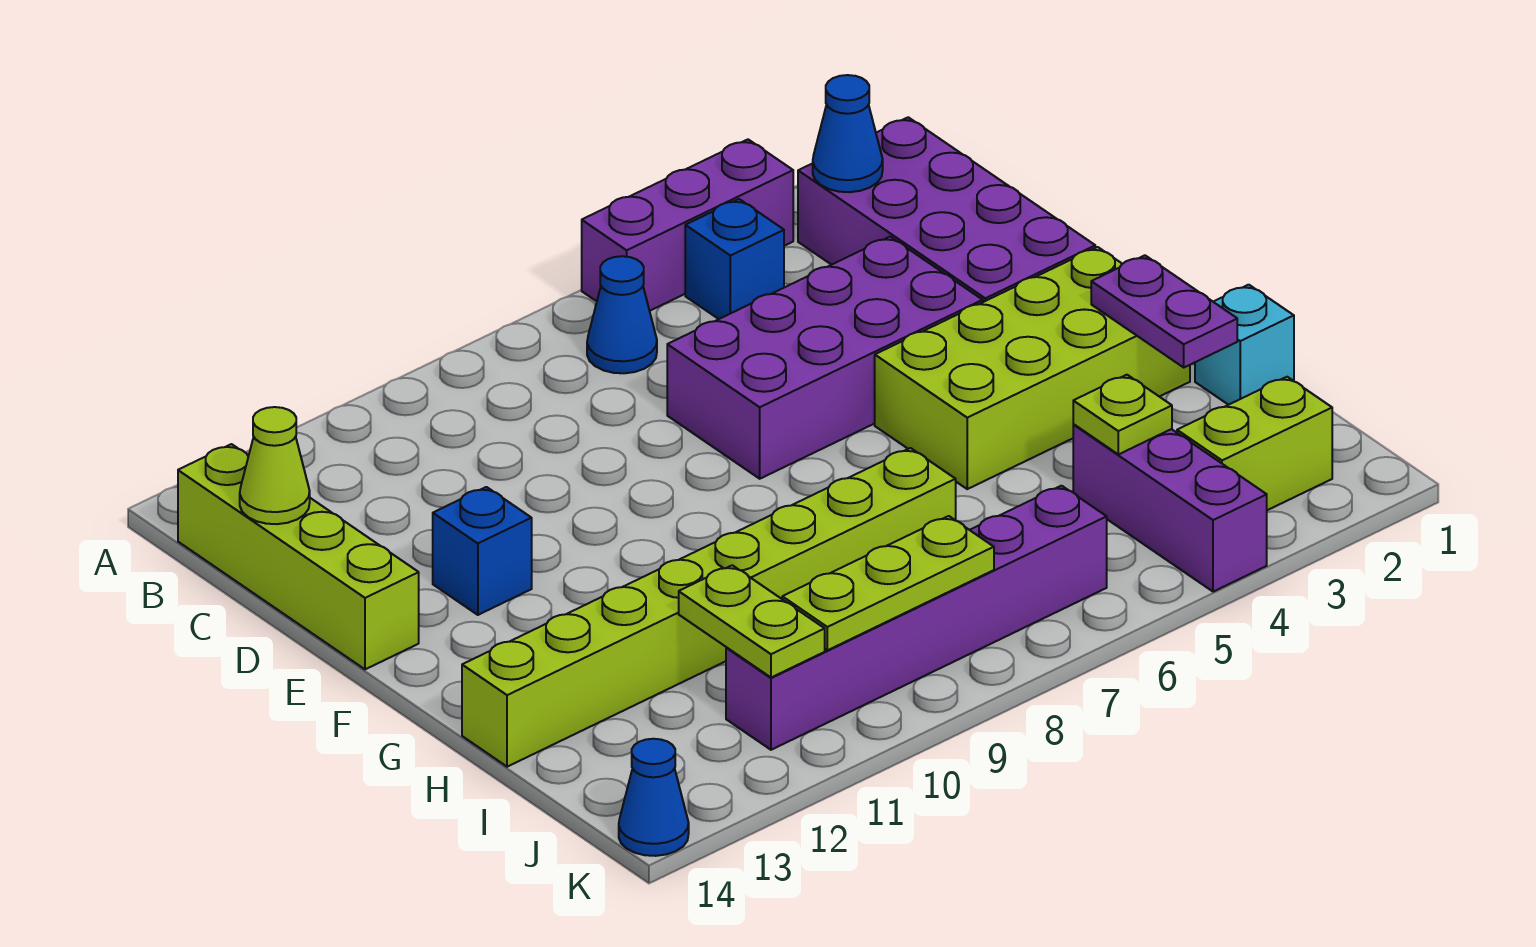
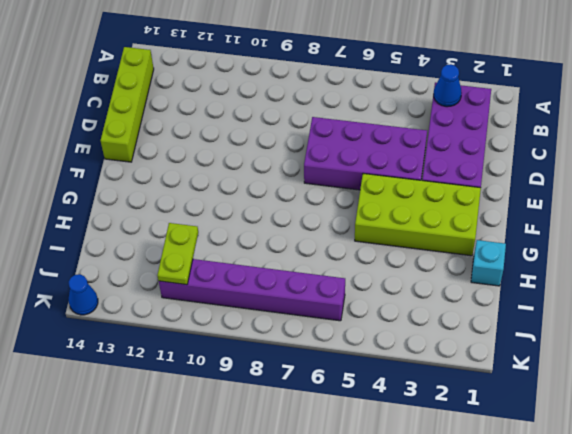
none -> purple 1x3 brick [582,140,793,311]
none -> blue 1x1 brick [685,199,784,319]
none -> blue 1x1 cone [587,256,657,373]

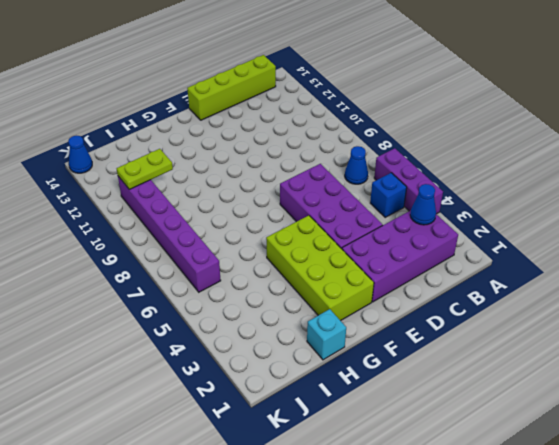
none -> blue 1x1 brick [433,487,532,615]
none -> lime 1x8 brick [462,448,956,767]
none -> purple 1x3 brick [1073,425,1267,592]

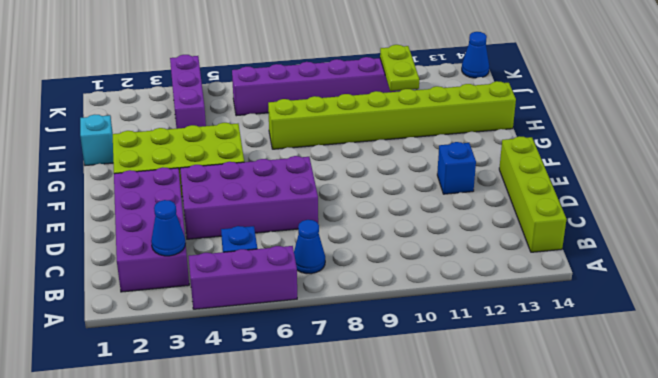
none -> lime 1x2 brick [1177,377,1332,510]
none -> lime 1x1 cone [240,407,310,524]
none -> purple 1x2 plate [1091,255,1237,367]

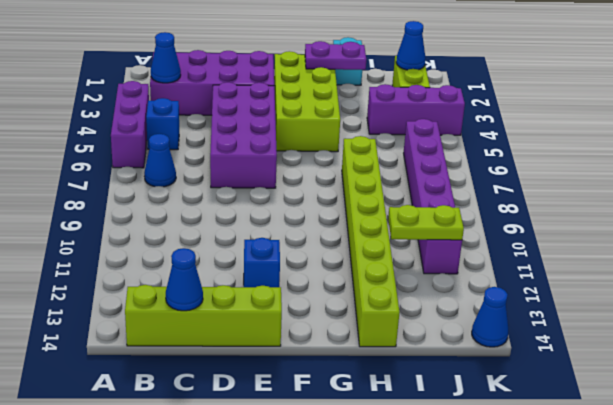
blue 1x1 cone [166,248,203,311] -> lime 1x1 cone [240,407,310,524]
blue 1x1 cone [396,21,426,70] -> none
none -> lime 1x1 plate [1073,375,1172,454]
none -> lime 1x3 plate [782,516,994,650]

